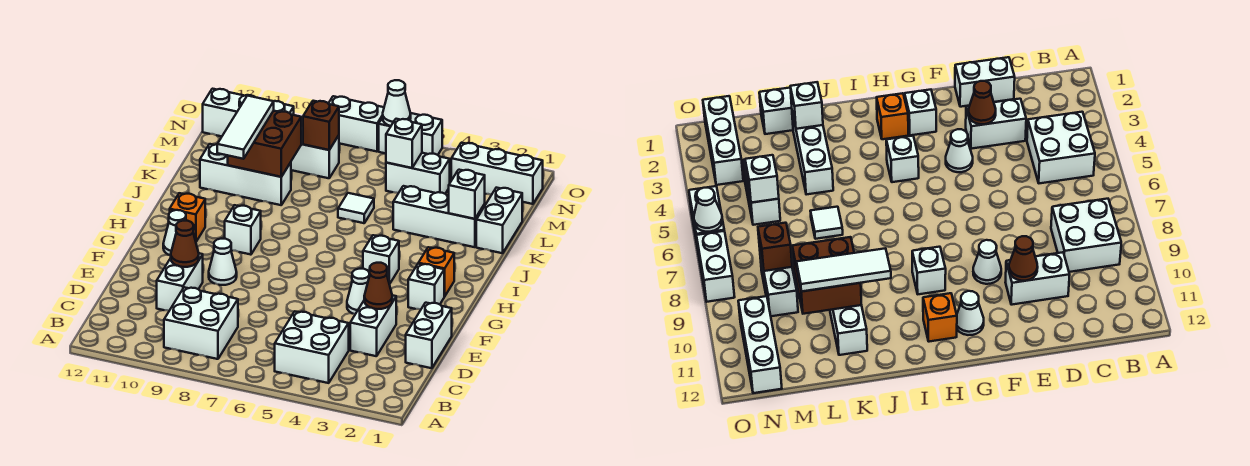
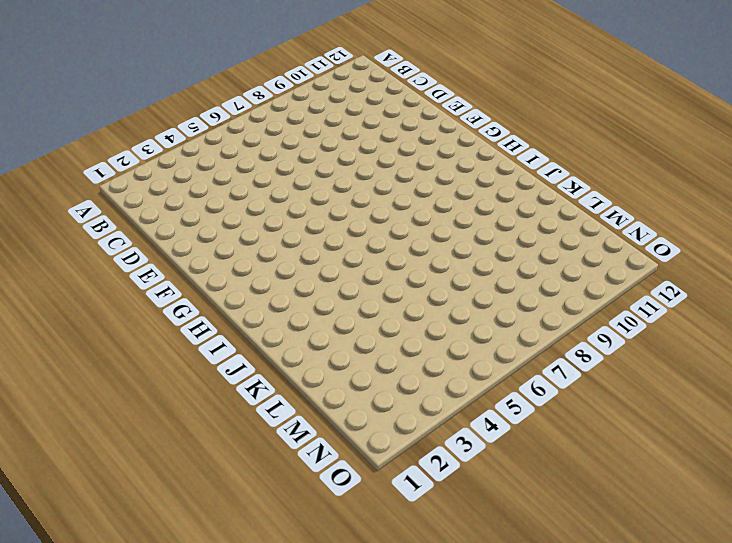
none -> white 2x2 brick [275,311,349,383]
none -> white 2x2 brick [164,287,238,359]
none -> white 1x2 brick [406,303,452,368]
none -> white 1x2 brick [350,295,396,356]

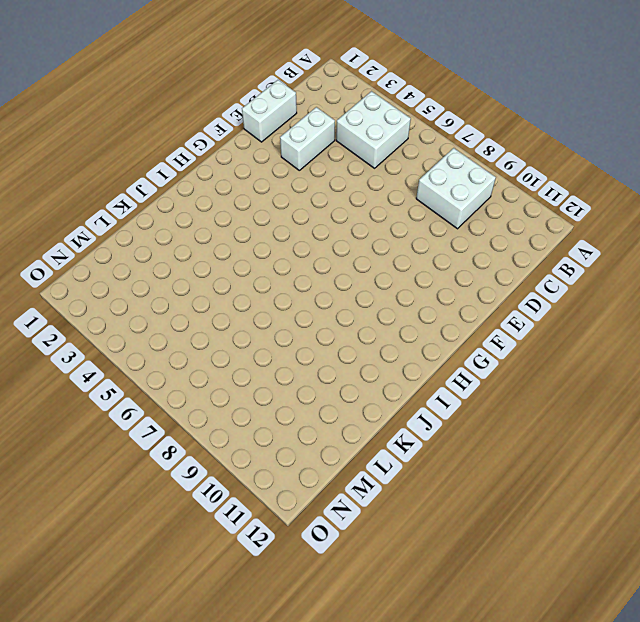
none -> white 1x2 brick [157,253,203,311]
none -> white 1x1 cone [347,269,370,314]
none -> white 1x1 cone [209,239,237,285]
none -> white 1x1 brick [408,264,445,310]

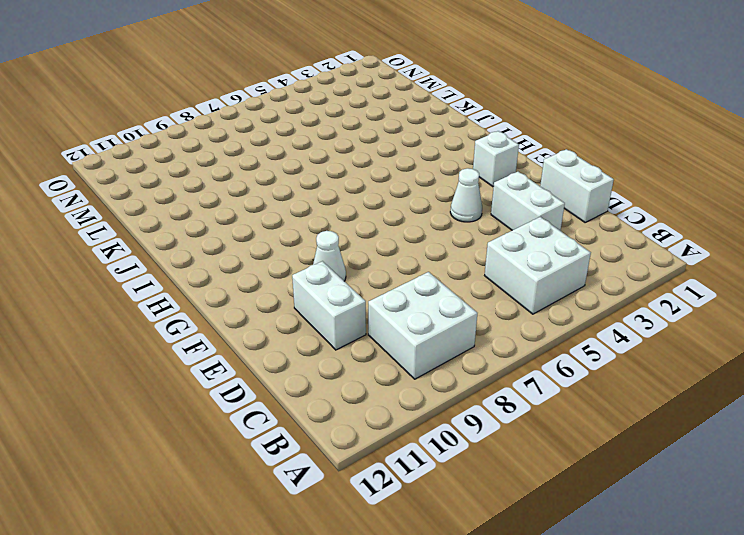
none -> white 1x1 cone [163,210,186,255]
none -> orange 1x1 brick [418,247,454,296]
none -> white 1x1 brick [363,235,399,284]
none -> white 1x1 brick [225,205,261,255]

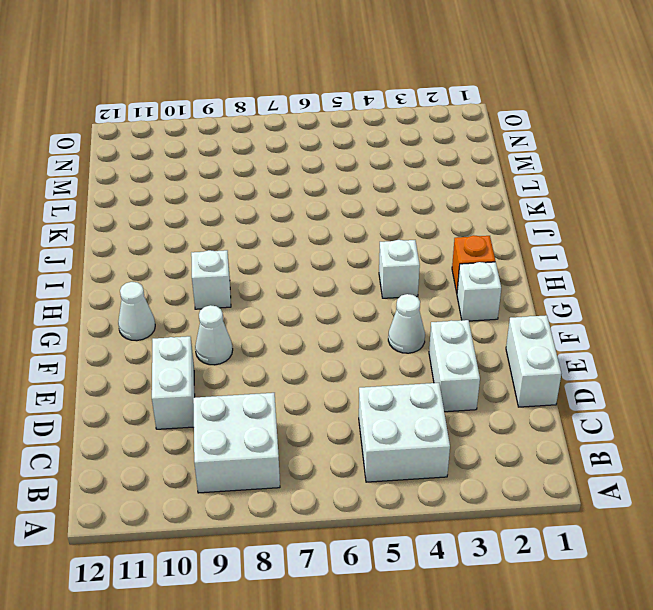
none -> orange 1x1 brick [170,193,205,242]
none -> white 1x2 brick [476,188,522,253]
none -> white 1x3 brick [393,186,485,247]
none -> white 1x1 tile [338,193,374,223]

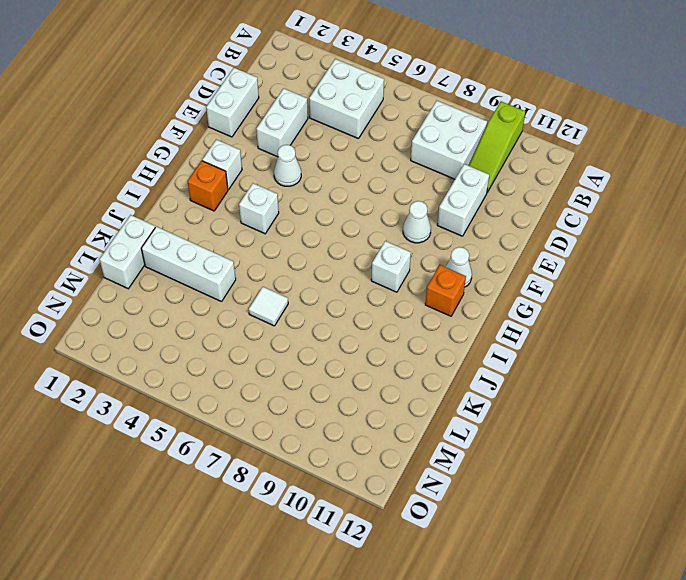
lime 1x3 slope [469,101,525,192] -> none
none -> white 1x3 brick [200,144,291,205]
none -> white 1x2 brick [386,153,450,194]
none -> white 1x2 brick [291,127,339,178]
none -> white 1x3 brick [451,143,543,204]

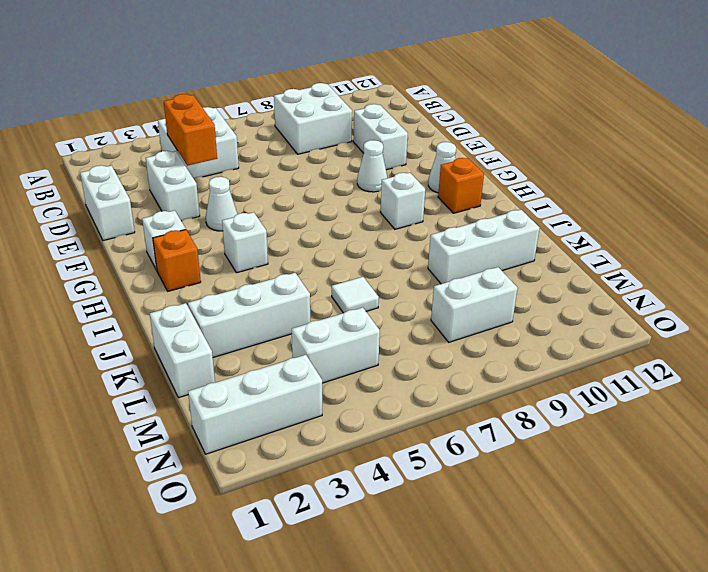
orange 1x2 brick [164,94,217,166] -> none
none -> white 1x3 brick [203,89,294,136]
none -> white 1x2 brick [379,113,442,155]
none -> white 1x2 brick [328,96,384,152]
none -> brown 1x1 cone [364,263,392,309]

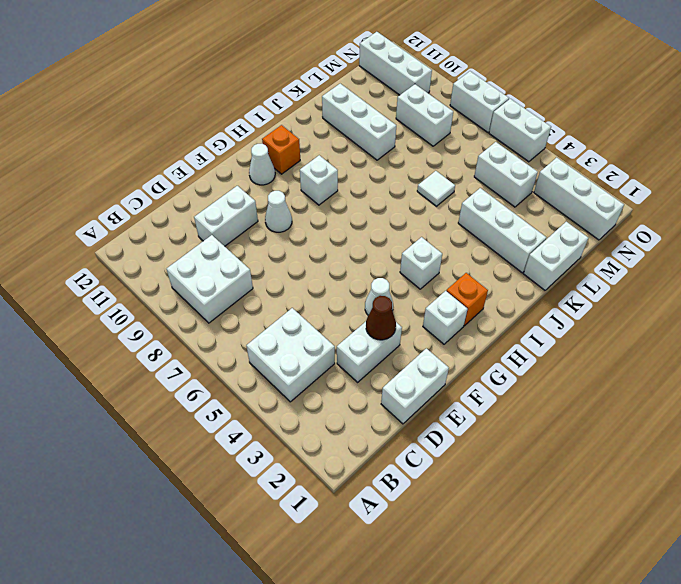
none -> brown 1x1 cone [171,221,199,267]
none -> white 1x1 brick [449,170,485,219]
none -> brown 2x2 brick [228,111,301,177]
none -> white 1x1 brick [386,119,422,168]

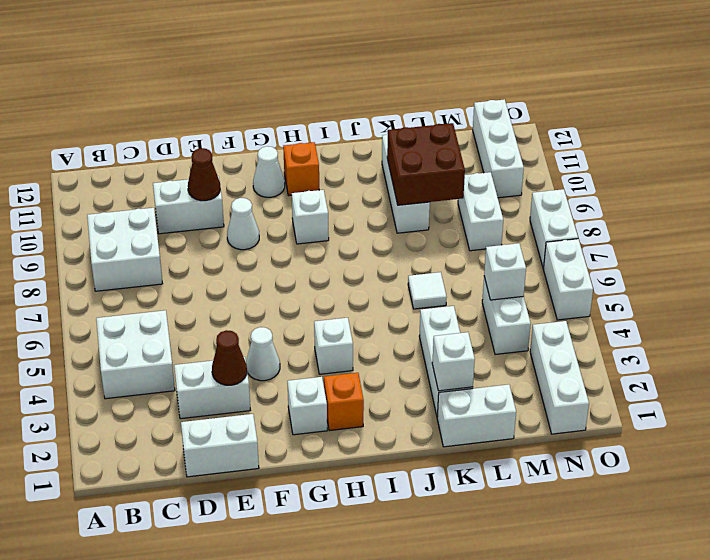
none -> brown 1x1 brick [303,101,339,150]
none -> white 1x1 cone [383,80,411,126]
none -> white 1x3 tile [217,96,274,159]

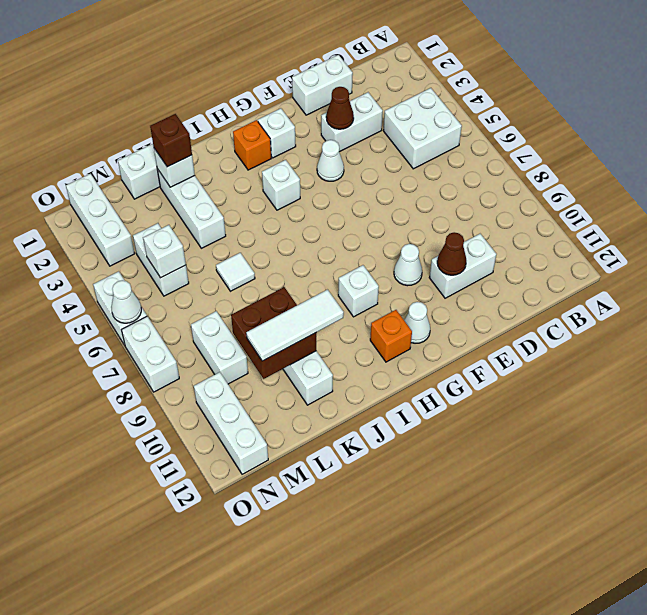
brown 1x1 brick [150,114,192,167] -> brown 1x1 brick moved to [303,101,339,150]
none -> white 2x2 brick [164,287,238,359]

